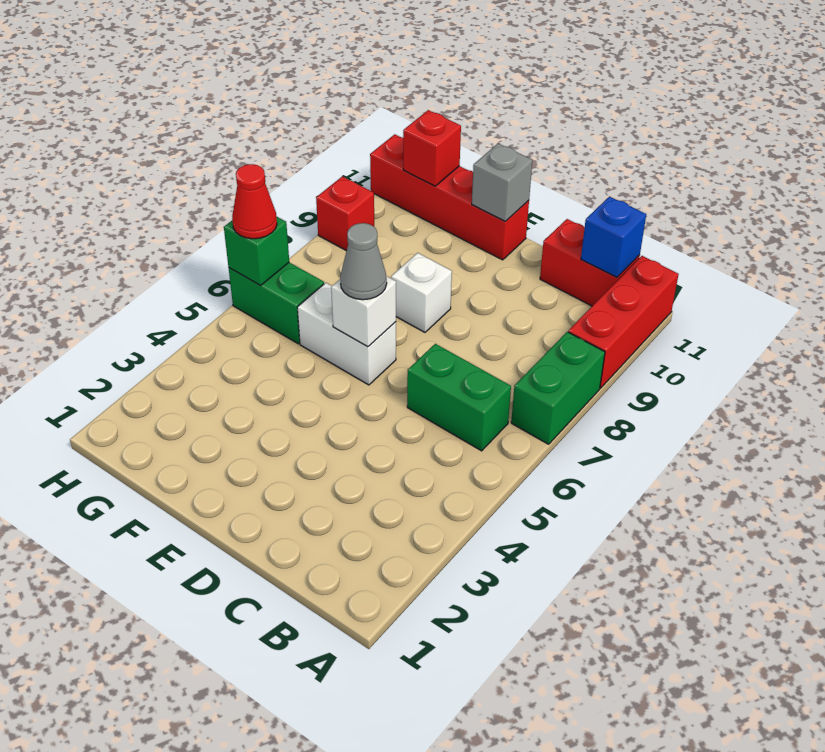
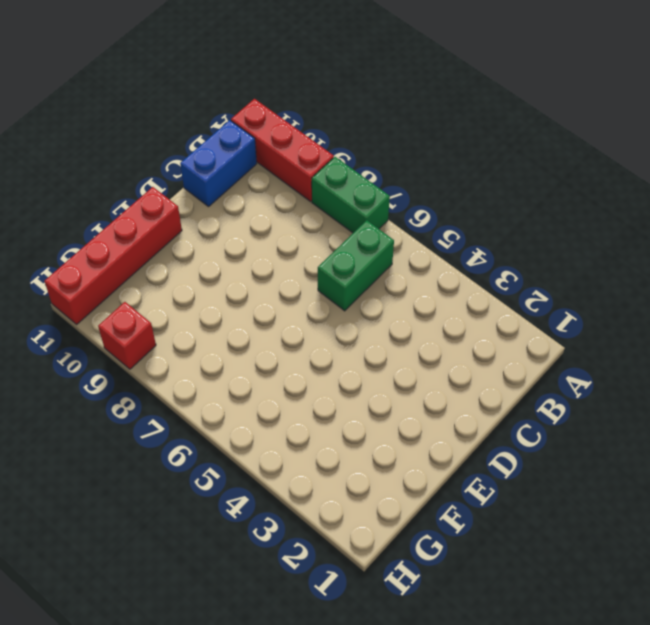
blue 1x2 brick [180,120,257,207] -> red 1x2 brick [540,219,640,306]
none -> white 1x2 brick [297,283,396,385]
none -> white 1x1 brick [391,253,452,332]
none -> green 1x2 brick [229,263,324,344]

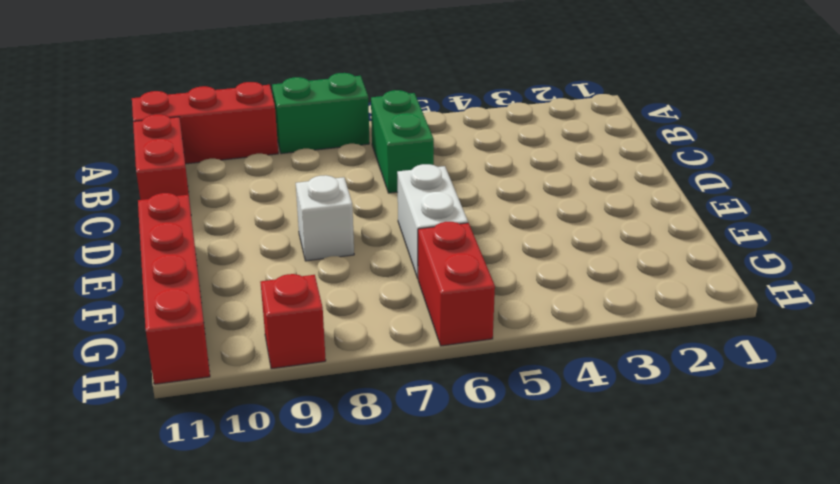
red 1x2 brick [418,222,495,346] -> green 1x2 brick [229,263,324,344]
none -> blue 1x1 brick [581,197,646,277]
none -> white 1x1 brick [331,276,396,347]
none -> grey 1x1 brick [472,143,532,221]

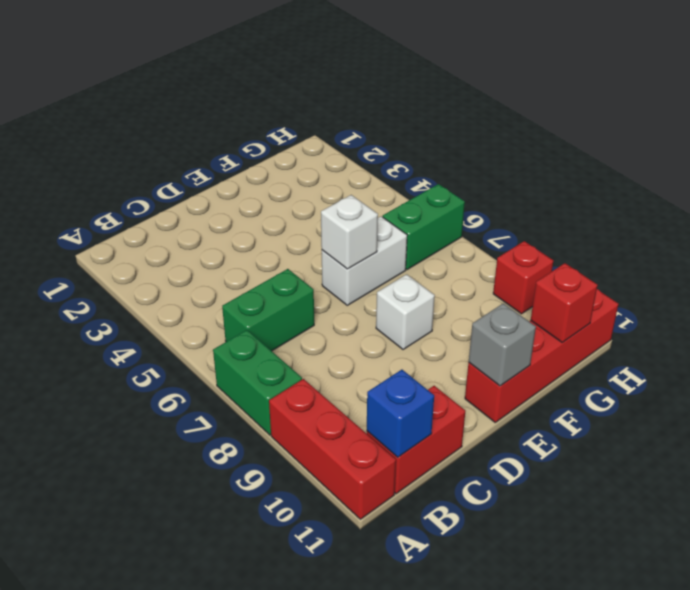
none -> green 1x1 brick [224,216,289,285]
none -> grey 1x1 cone [340,223,387,300]
none -> red 1x1 cone [232,164,277,239]

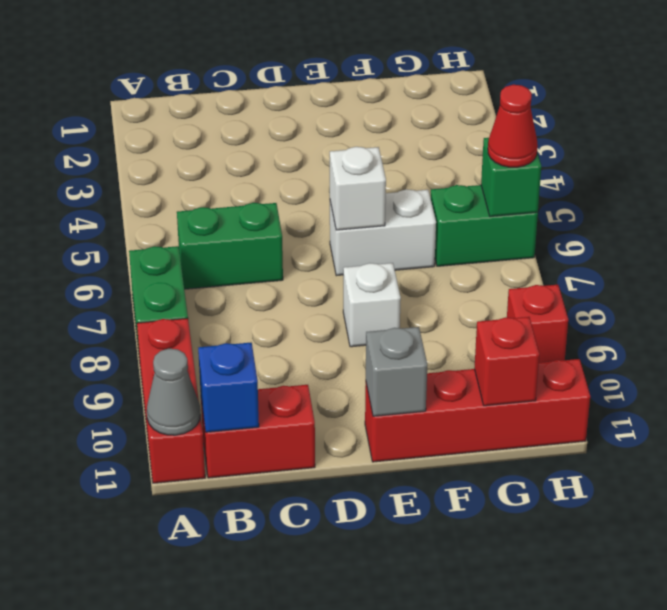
grey 1x1 cone [147,349,200,435] -> grey 1x1 cone moved to [340,223,387,300]

